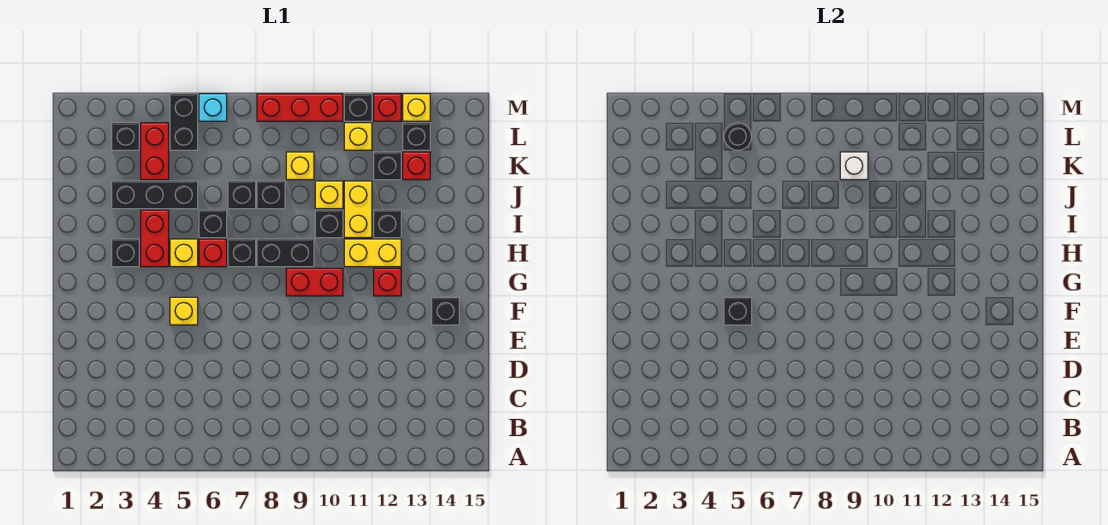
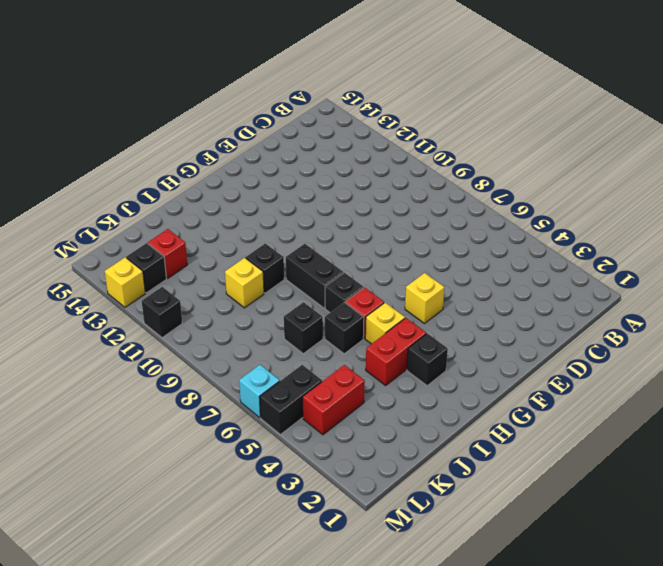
none -> black 1x1 brick [432,297,459,325]
none -> red 1x2 brick [286,268,343,296]
none -> red 1x1 brick [374,268,401,296]
none -> yellow 1x2 brick [344,239,401,267]

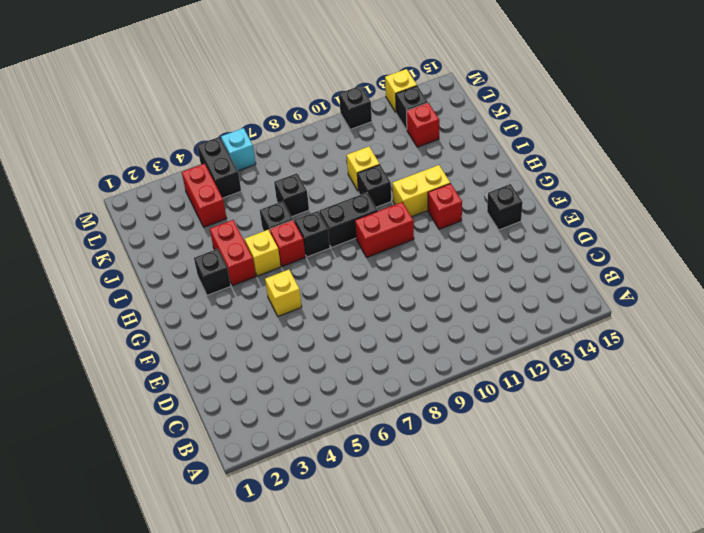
none -> yellow 1x2 brick [344,181,372,238]
none -> black 1x1 brick [374,210,401,238]
none -> black 1x3 brick [112,181,198,209]
none -> black 1x1 brick [257,181,285,209]

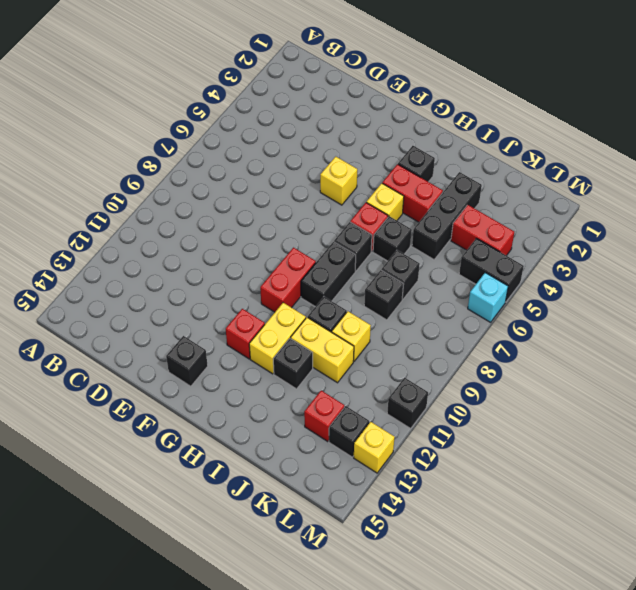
none -> yellow 1x1 brick [286,152,314,180]
none -> black 1x1 brick [374,152,401,180]
none -> black 1x1 brick [112,123,139,150]
none -> yellow 1x1 brick [344,123,372,150]

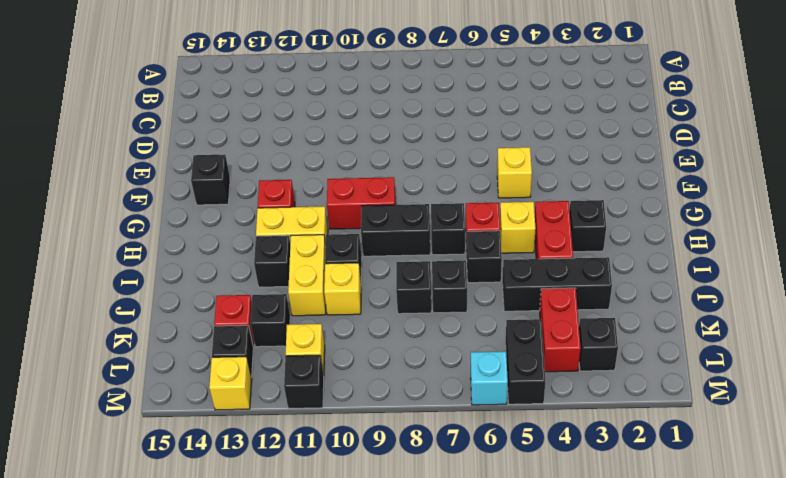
none -> yellow 1x1 brick [286,152,314,180]
none -> red 1x3 brick [257,94,343,121]
none -> red 1x1 brick [374,94,401,121]
none -> black 1x1 brick [724,297,752,325]

